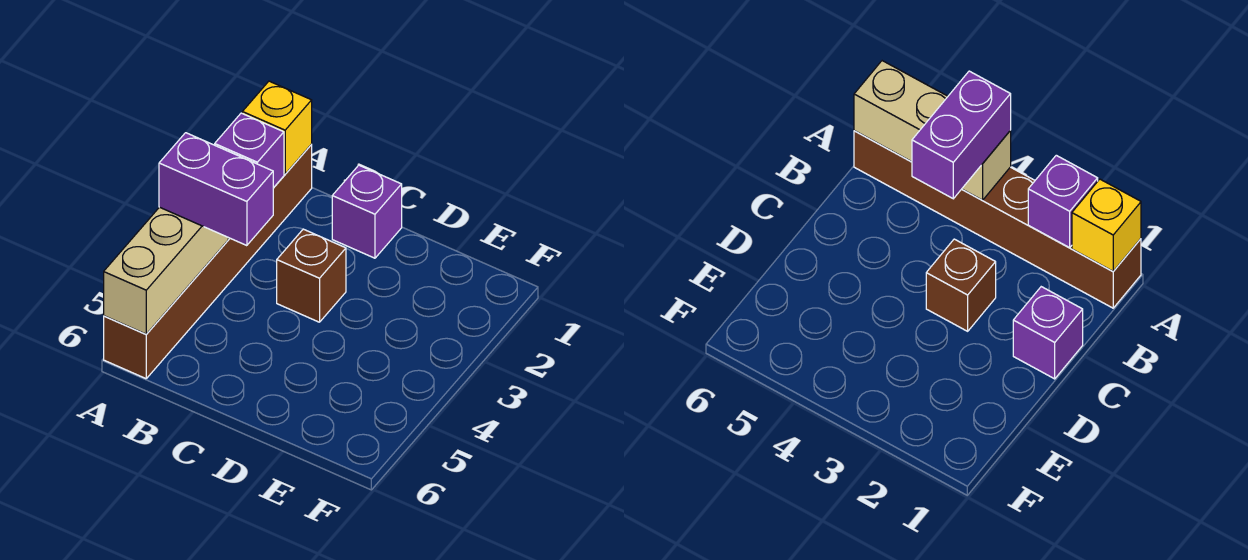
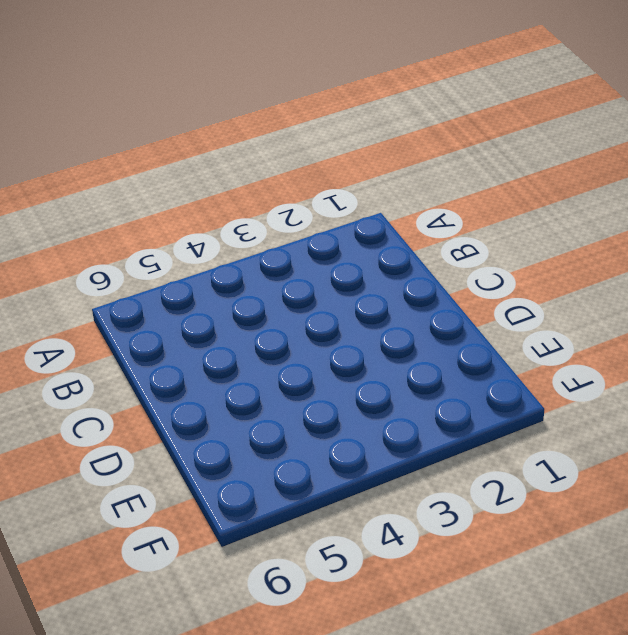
none -> brown 1x6 brick [104,145,312,379]
none -> purple 1x1 brick [332,165,402,258]

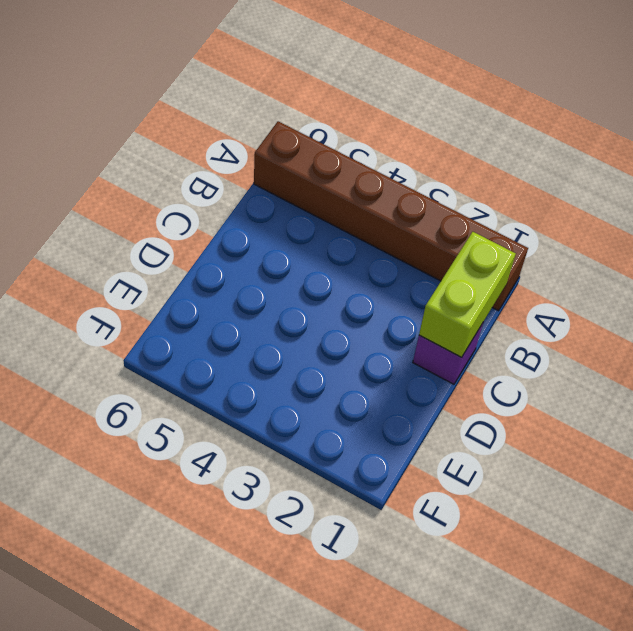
lime 1x2 brick [419,232,516,357] -> none
none -> brown 1x1 brick [277,229,346,322]
none -> yellow 1x1 brick [242,81,312,174]

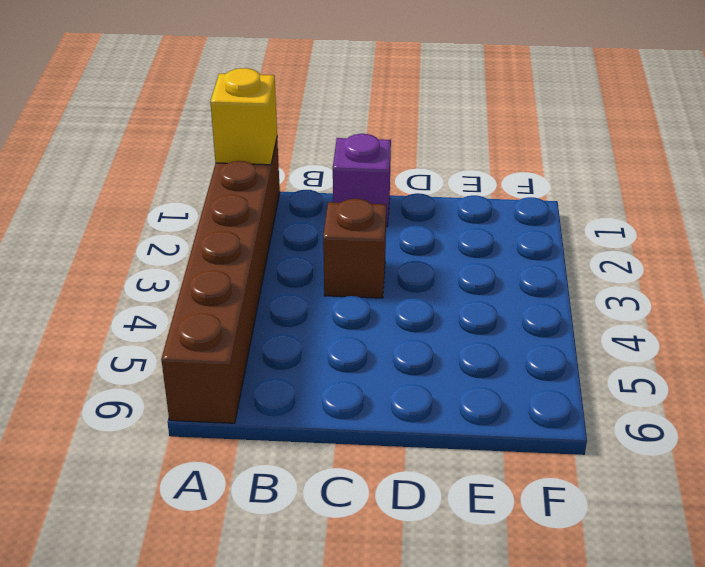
none -> purple 1x1 brick [215,113,284,188]
none -> tan 1x3 brick [104,207,228,334]

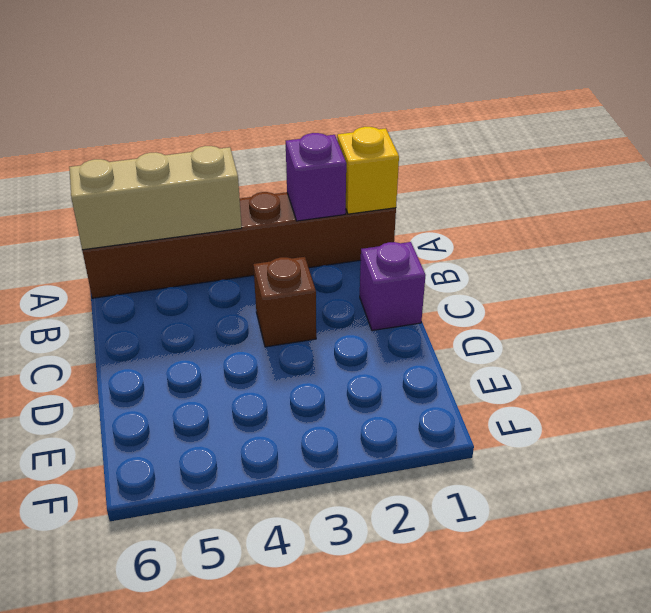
none -> purple 1x2 brick [159,133,273,246]

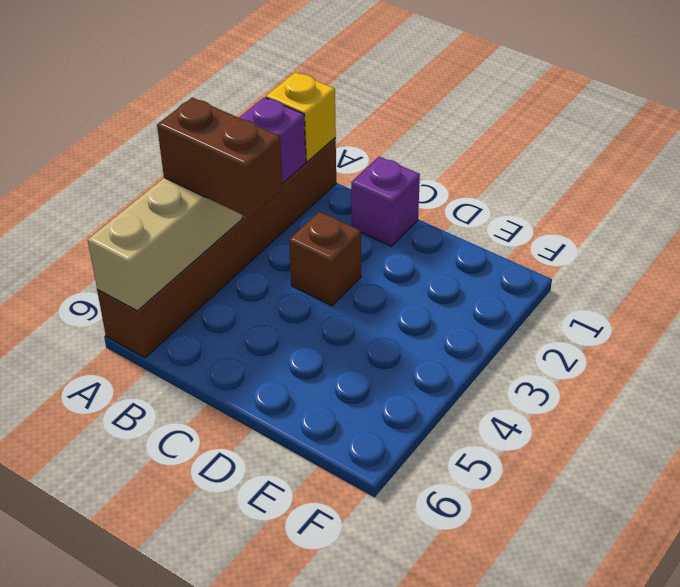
brown 1x2 brick [157,97,283,218] -> purple 1x2 brick [159,133,273,246]

